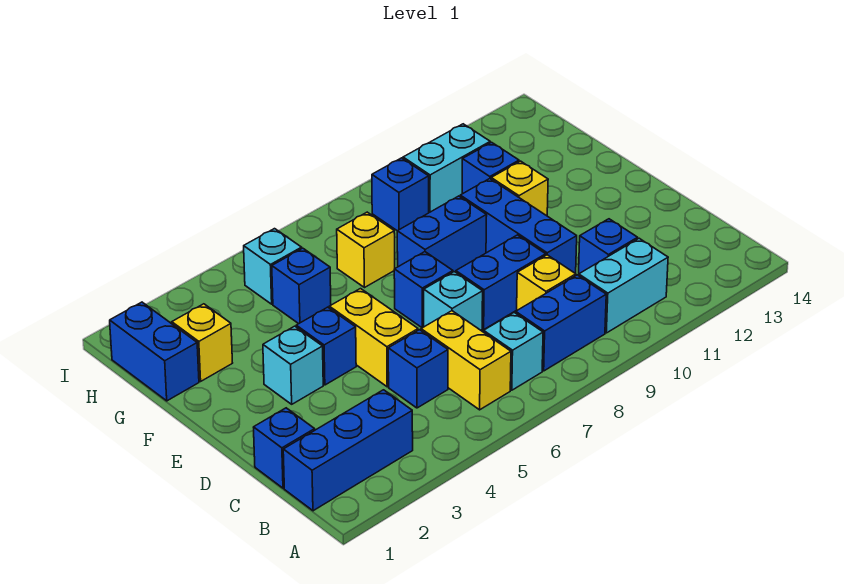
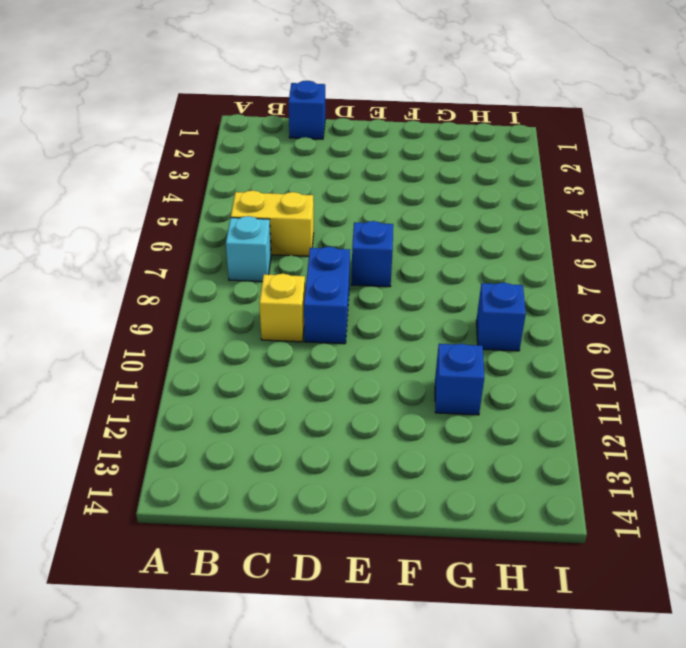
none -> blue 1x3 brick [283,390,413,511]
none -> blue 1x2 brick [516,275,606,371]
none -> cyan 1x2 brick [578,238,668,333]

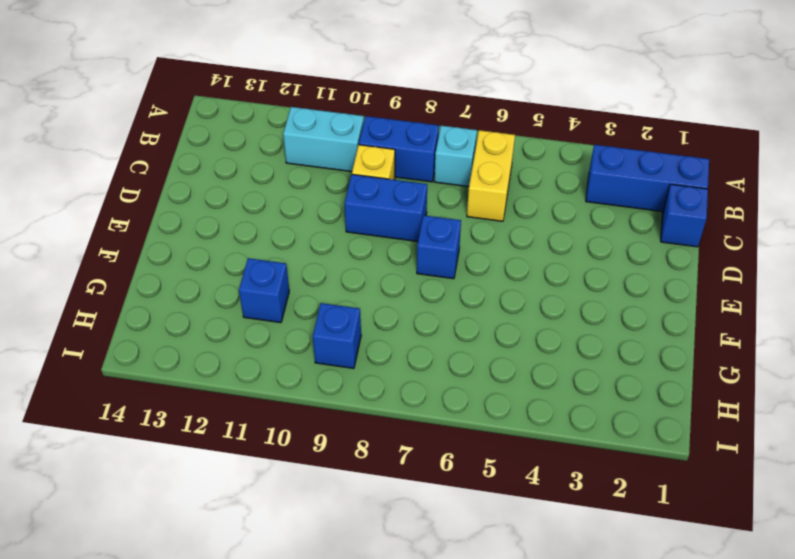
none -> blue 1x1 brick [388,330,448,408]
none -> blue 1x1 brick [579,219,638,274]
none -> yellow 1x2 brick [329,289,418,387]

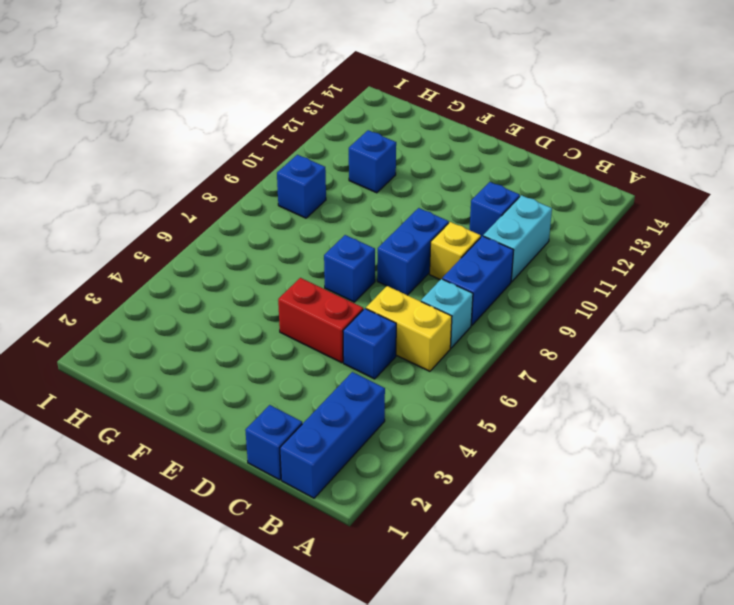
red 1x2 brick [278,278,363,363] -> yellow 1x2 brick [329,289,418,387]
none -> cyan 1x1 brick [424,272,483,331]
none -> blue 1x3 brick [460,179,577,274]
none -> cyan 1x1 brick [263,326,323,404]

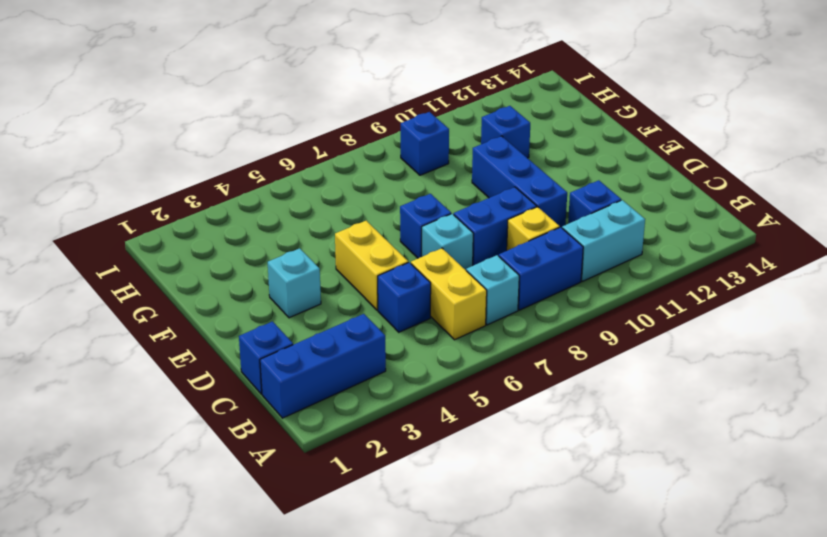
none -> blue 1x1 brick [296,307,356,385]
none -> blue 1x2 brick [397,196,487,272]
none -> yellow 1x1 brick [491,161,548,216]

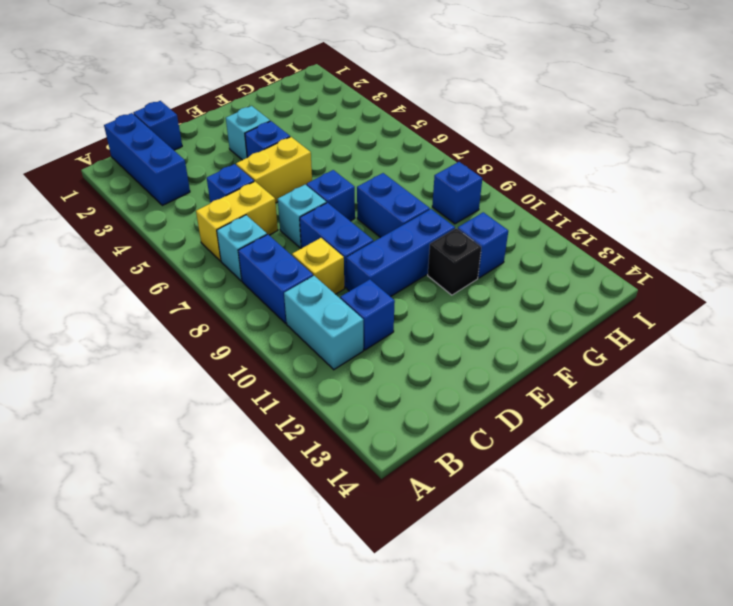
black 1x1 brick [428,228,481,295] -> yellow 1x1 brick [491,161,548,216]
none -> blue 1x2 brick [110,302,199,401]
none -> yellow 1x1 brick [172,304,232,381]
none -> blue 1x1 brick [272,248,331,324]

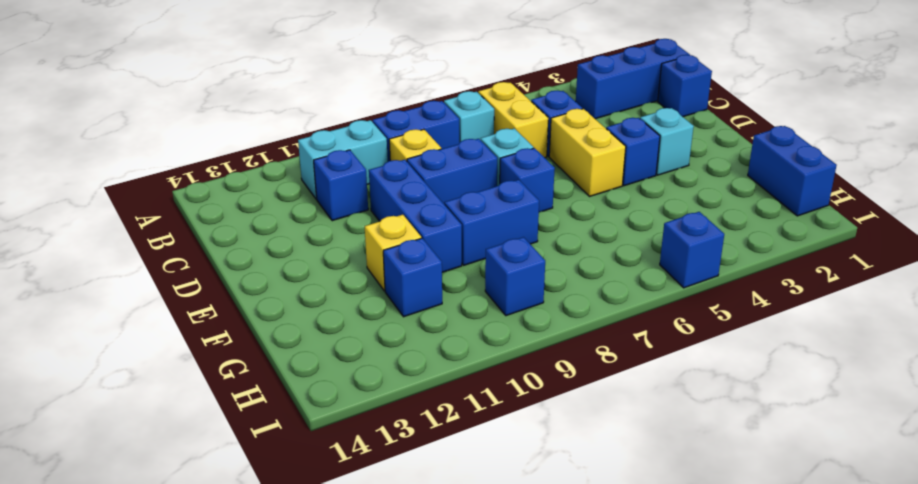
blue 1x1 brick [660,212,724,288] -> blue 1x1 brick moved to [272,248,331,324]
none -> yellow 1x1 brick [172,304,232,381]
none -> yellow 1x1 brick [337,212,395,288]
none -> cyan 1x1 brick [244,229,302,304]

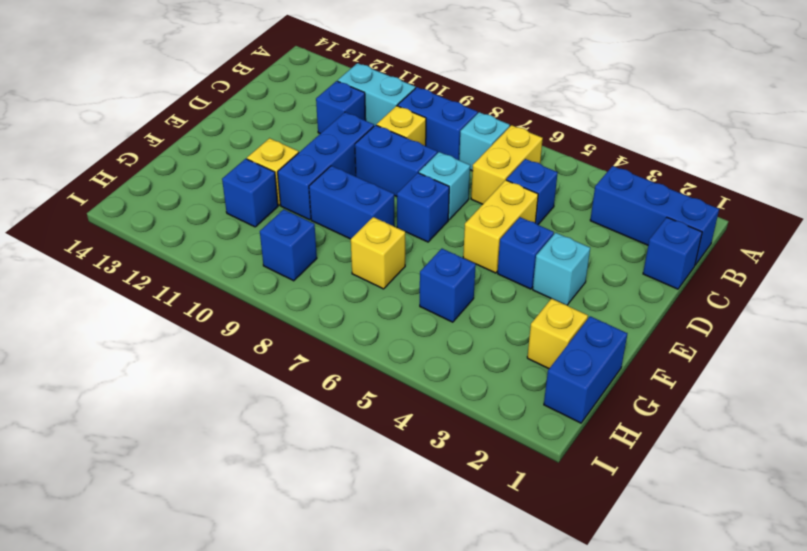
none -> cyan 1x1 brick [244,229,302,304]
none -> cyan 1x2 brick [403,124,490,213]

